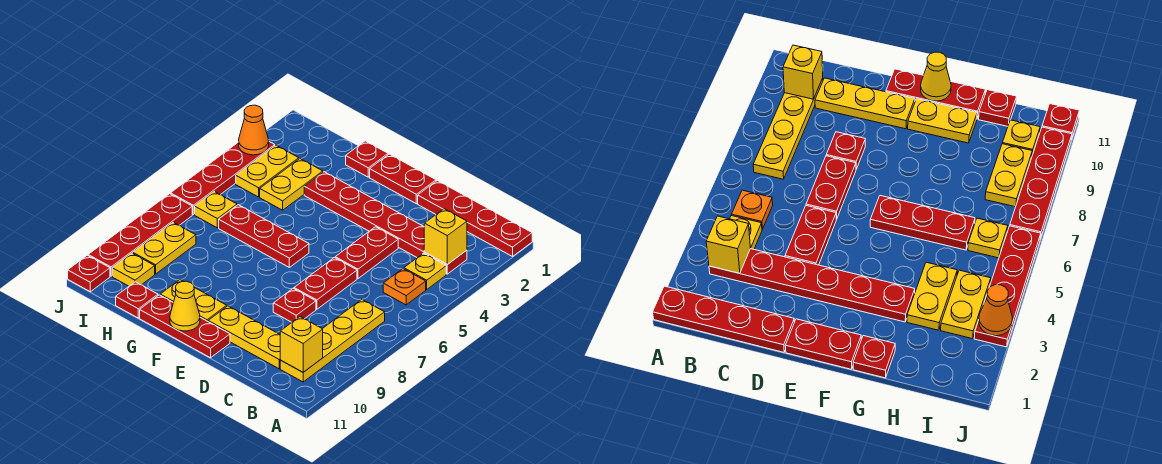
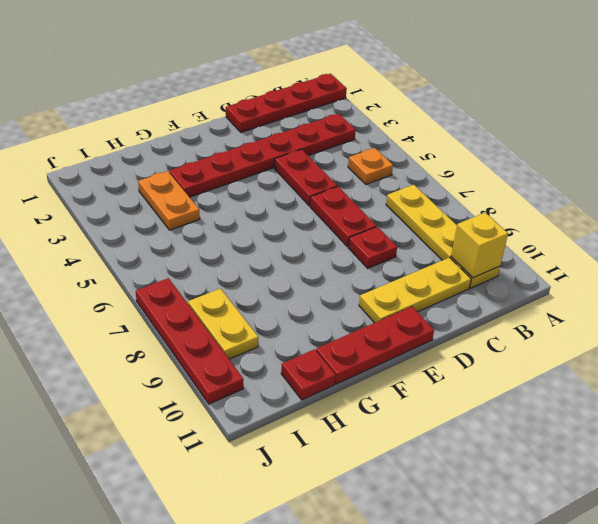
orange 1x2 plate [138,171,200,230] -> yellow 1x2 plate [260,159,323,210]
none -> yellow 1x1 plate [404,253,446,289]
none -> red 1x2 plate [370,154,436,204]
none -> red 1x3 plate [219,205,309,267]

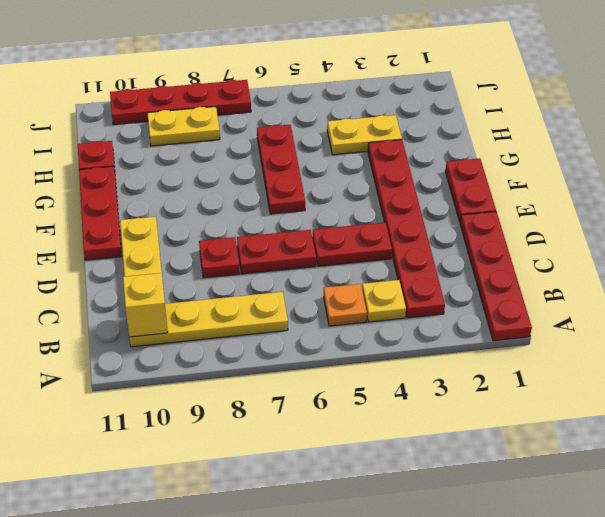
none -> yellow 1x2 plate [160,280,227,321]
none -> red 1x1 plate [346,141,388,177]
none -> yellow 1x2 plate [236,145,299,197]

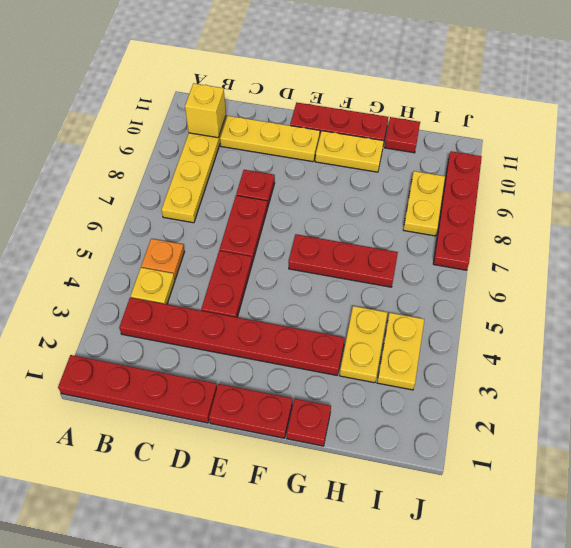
none -> yellow 1x1 plate [195,192,237,228]
none -> yellow 1x1 plate [112,253,155,286]
none -> red 1x4 plate [171,142,275,215]

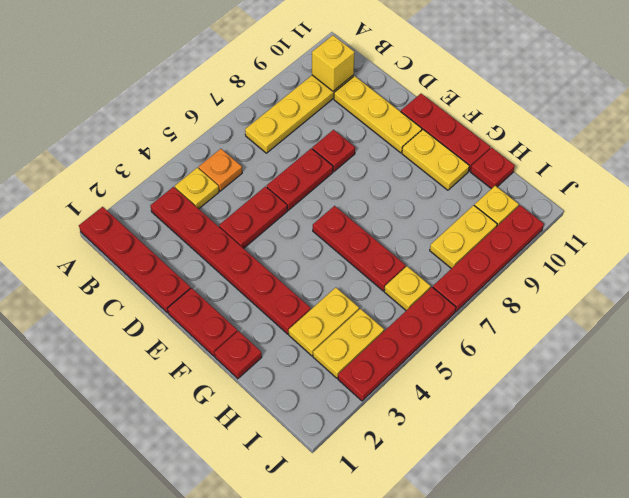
none -> red 1x1 plate [68,255,110,292]
none -> yellow 1x1 brick [424,209,467,264]
none -> yellow 1x1 cone [170,281,200,331]

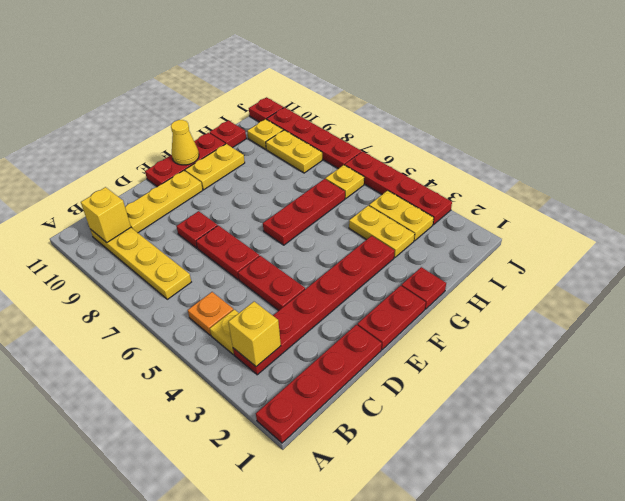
none -> orange 1x1 cone [239,105,269,155]

